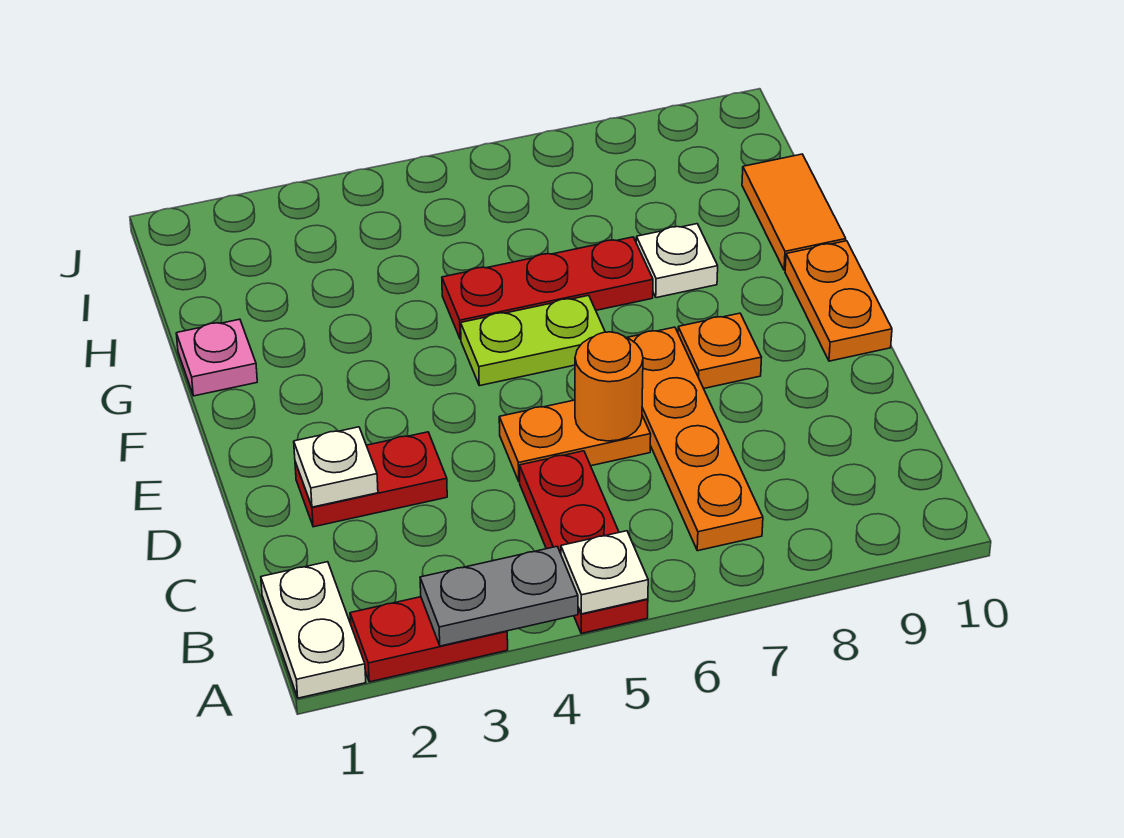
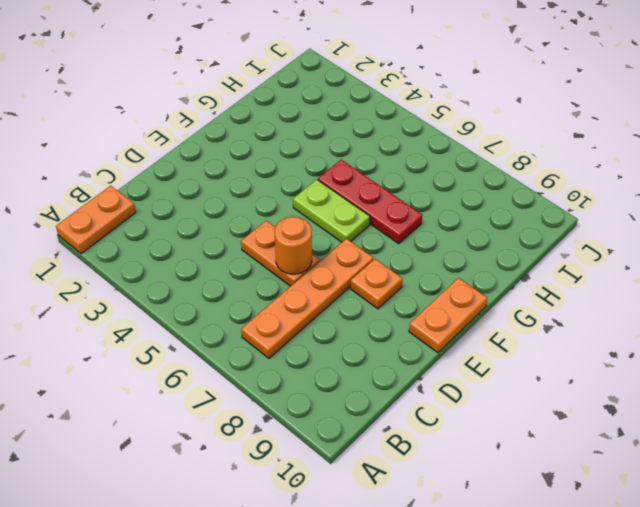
orange 1x2 plate [56,186,136,254] -> white 1x2 plate [261,562,366,698]
none -> red 1x2 plate [350,597,508,682]
none -> red 1x3 plate [519,451,648,634]
none -> red 1x2 plate [295,432,447,527]

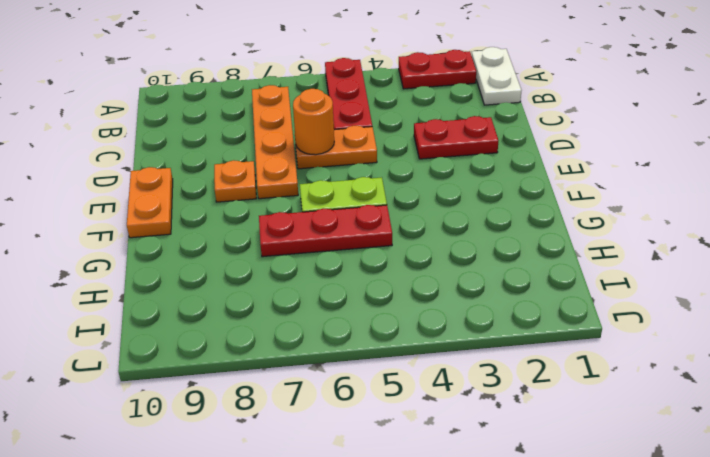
none -> pink 1x1 plate [176,319,257,396]
none -> white 1x1 plate [636,224,718,298]
none -> orange 1x2 tile [742,154,846,270]

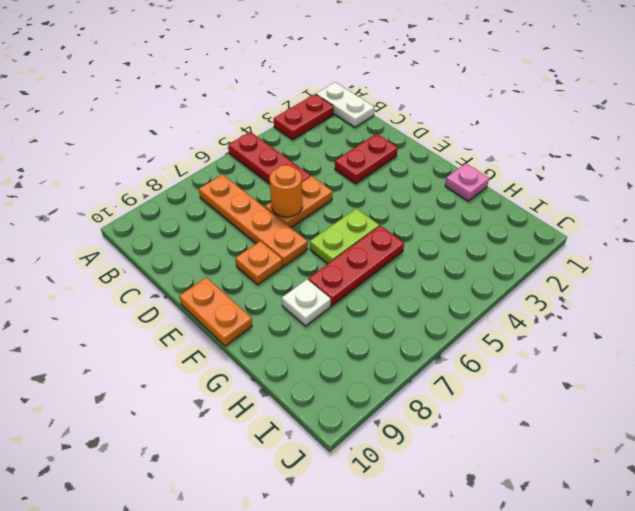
none -> orange 1x2 tile [742,154,846,270]
none -> grey 1x2 plate [420,547,578,646]
none -> white 1x1 plate [561,531,648,614]

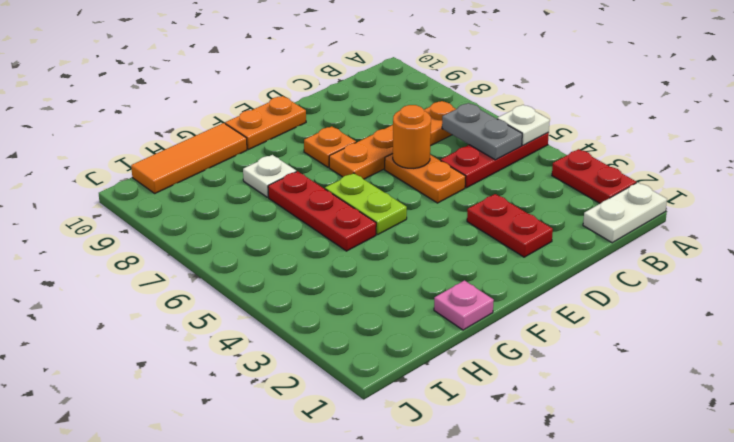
grey 1x2 plate [442,103,522,160] -> grey 1x2 plate moved to [420,547,578,646]
orange 1x3 tile [131,123,247,193] -> orange 1x2 tile [742,154,846,270]
none -> white 1x1 plate [294,427,378,507]

